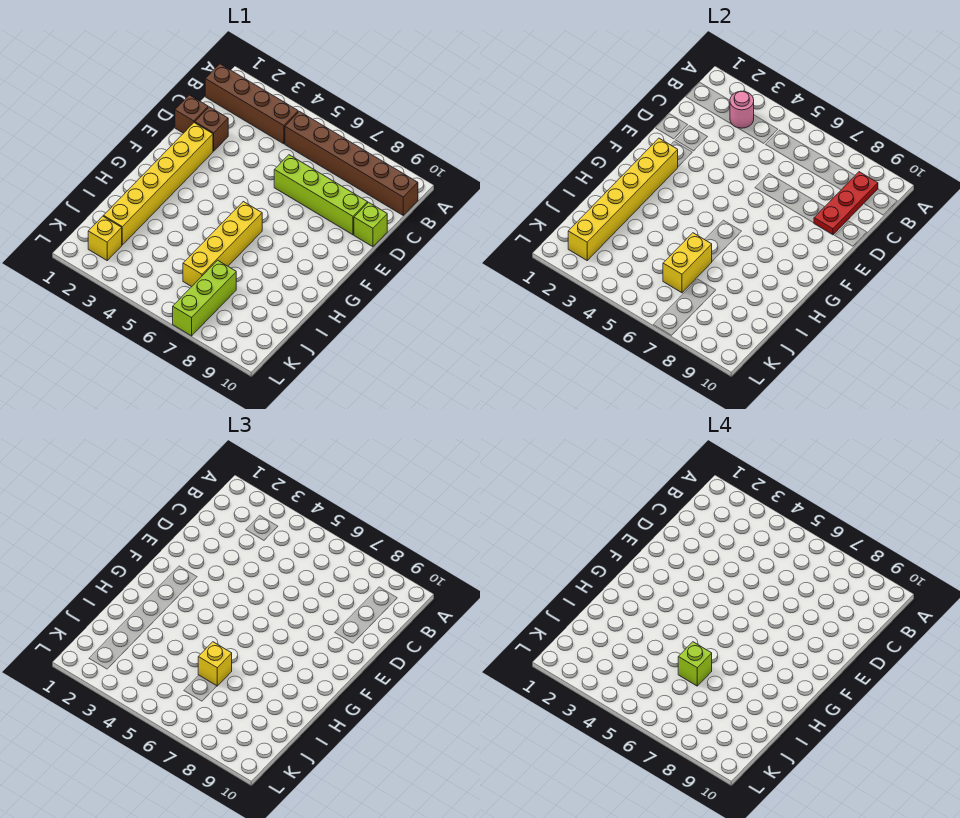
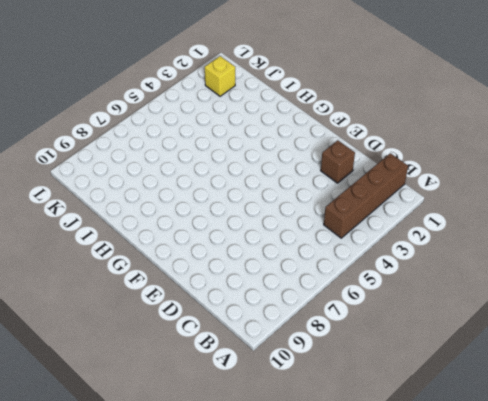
none -> brown 1x6 brick [285,112,418,215]
none -> brown 1x1 brick [175,95,208,133]
none -> lime 1x4 brick [274,155,368,235]

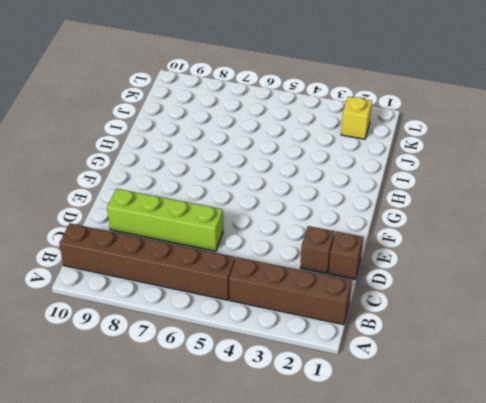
none -> lime 1x1 brick [354,202,387,247]
none -> yellow 1x6 brick [104,123,213,245]
none -> yellow 1x4 brick [183,202,262,287]

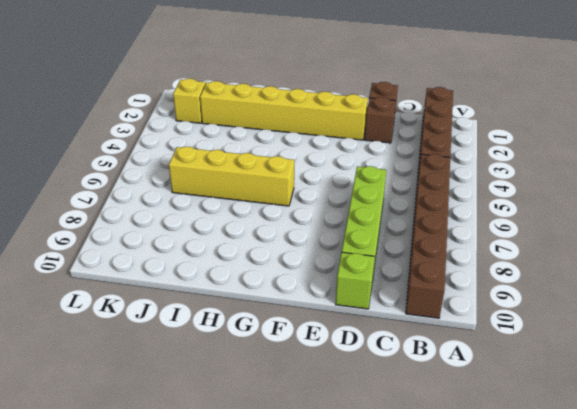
none -> lime 1x3 brick [173,260,236,336]
none -> pink 1x1 round brick [730,91,754,128]
none -> red 1x3 plate [814,172,878,235]

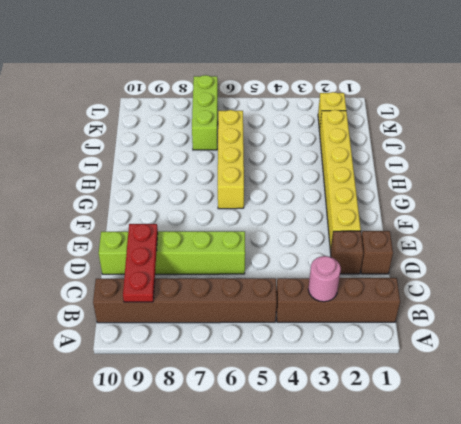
none -> yellow 1x6 brick [568,138,678,260]
none -> yellow 1x2 brick [663,233,712,293]
none -> yellow 1x1 brick [198,642,232,686]

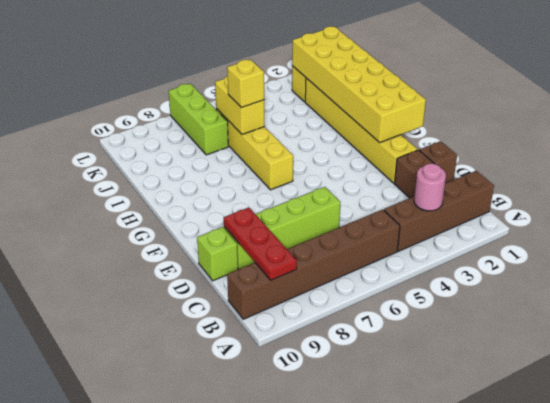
yellow 2x6 brick [292,26,426,143] -> yellow 1x6 brick [568,138,678,260]
none -> lime 1x1 brick [678,642,712,686]

